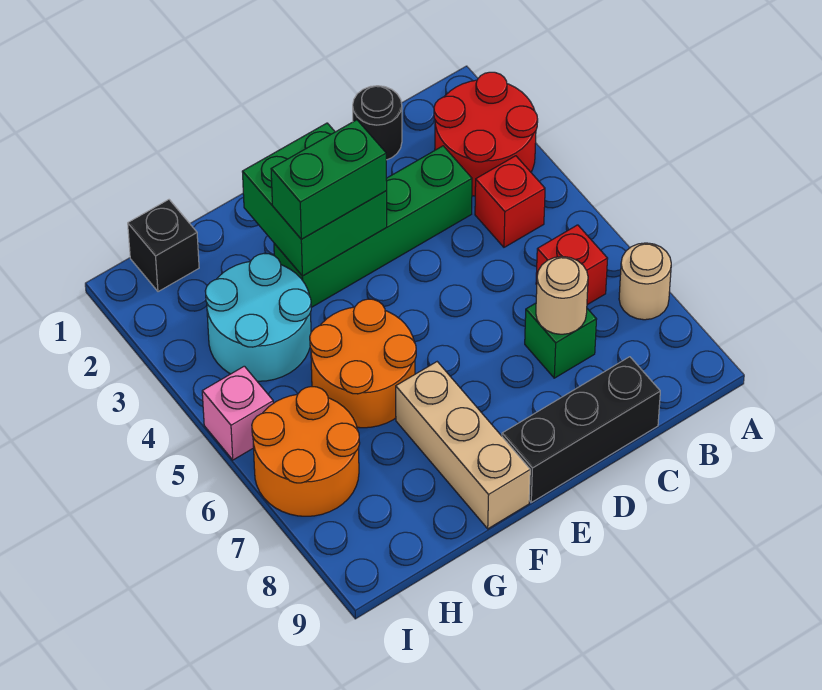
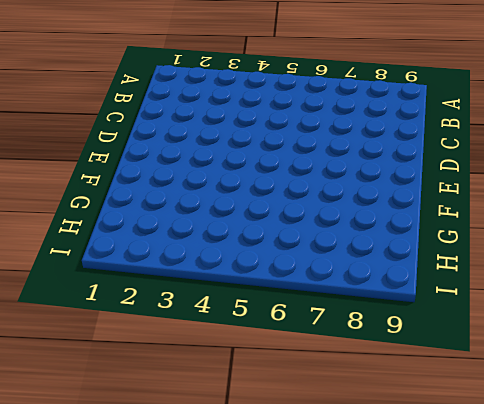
none -> red 2x2 round brick [434,72,538,196]
none -> tan 1x1 round brick [619,243,671,320]
none -> red 1x1 brick [475,156,545,247]

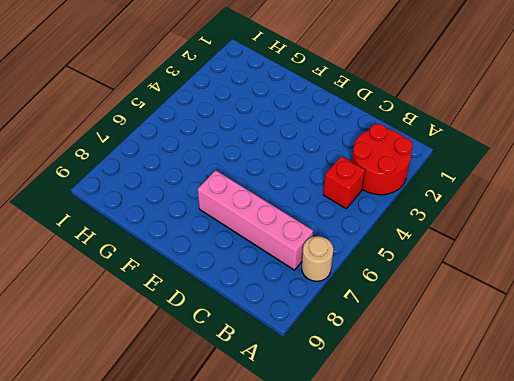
pink 1x4 brick [198,170,313,270] -> green 1x1 brick [525,303,597,378]
none -> red 1x1 brick [536,225,608,305]
none -> black 1x1 round brick [353,86,402,160]
none -> green 1x4 brick [274,146,472,308]

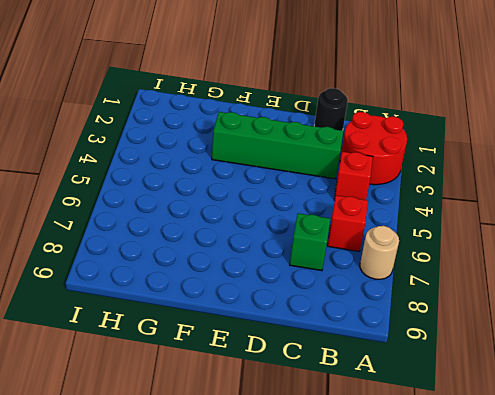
none -> black 1x3 brick [502,357,660,502]
none -> orange 2x2 round brick [310,299,416,428]
none -> tan 1x3 brick [396,362,530,529]

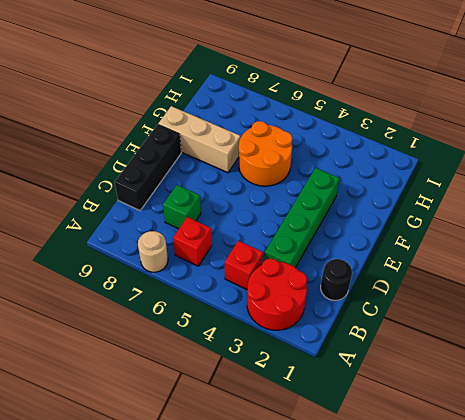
none -> cyan 2x2 round brick [205,254,311,381]
none -> black 1x1 brick [128,200,199,292]
none -> orange 2x2 round brick [252,387,360,516]

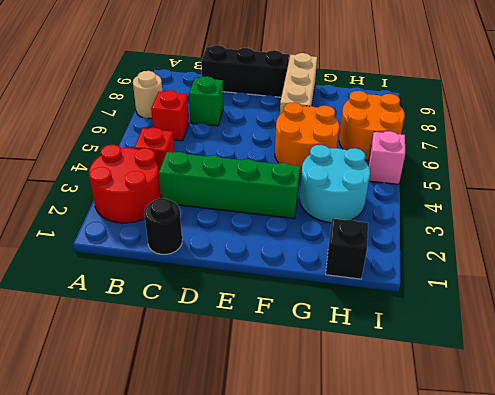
none -> tan 1x1 round brick [536,257,588,334]
none -> green 2x2 brick [242,123,387,276]
none -> green 1x2 brick [271,120,387,239]

